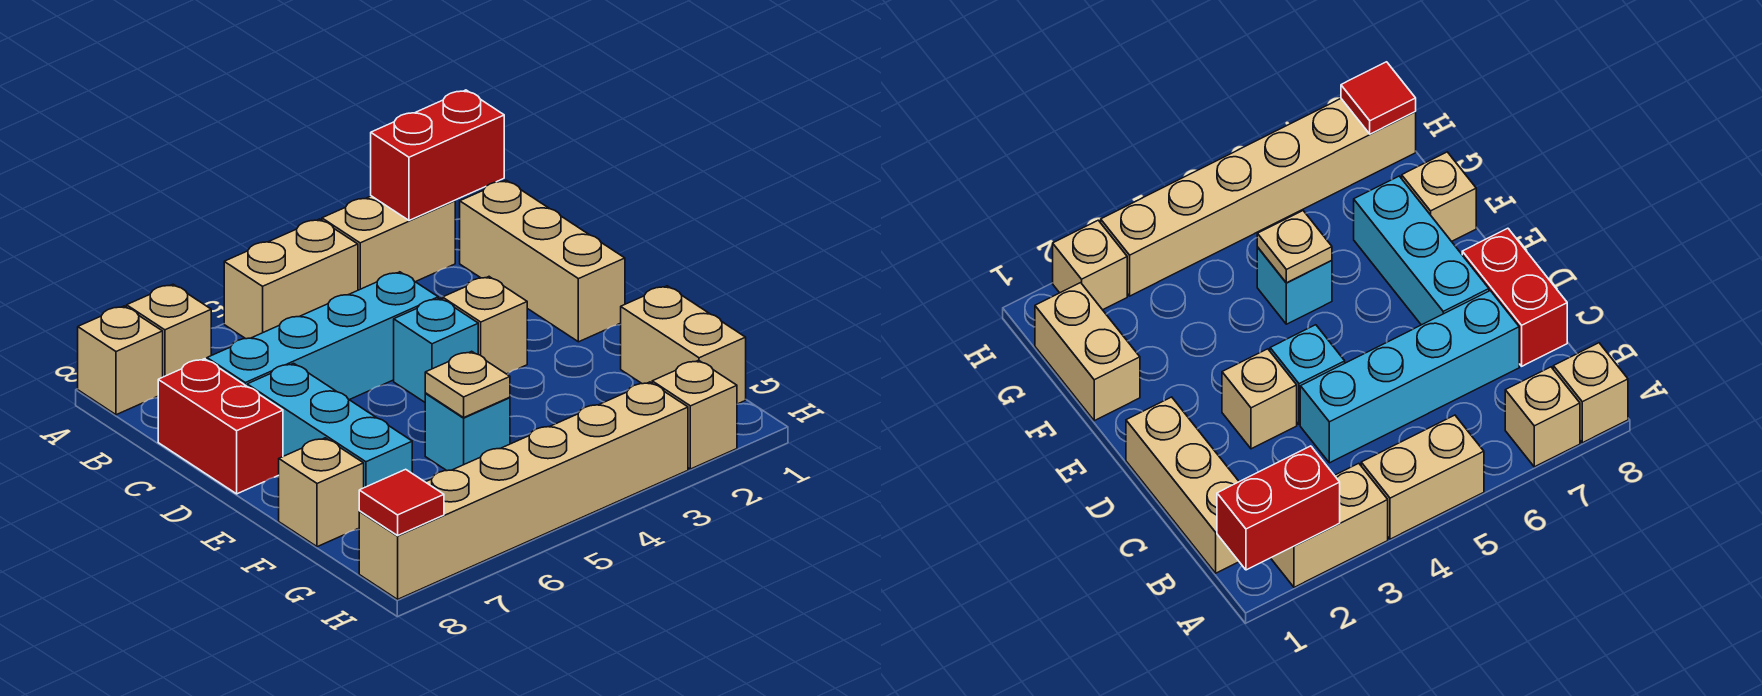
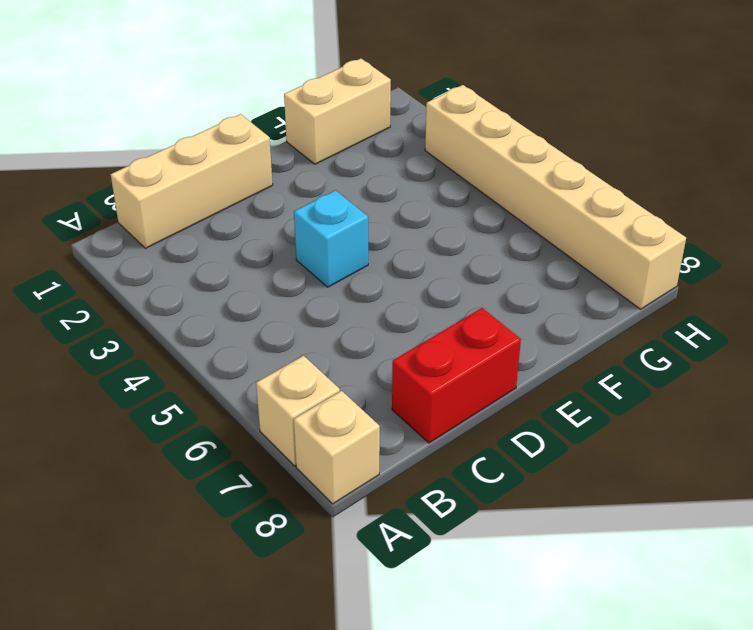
none -> tan 1x2 brick [322,196,455,290]
none -> tan 1x2 brick [224,219,358,339]
none -> cyan 1x4 brick [207,272,438,400]

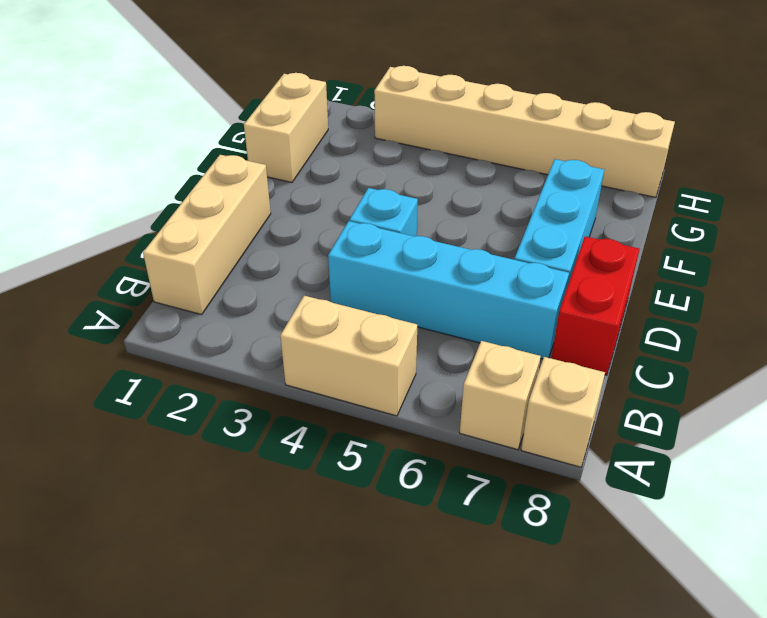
none -> tan 1x2 brick [322,196,455,290]
none -> tan 1x1 brick [443,277,527,374]
none -> cyan 1x1 brick [425,393,510,471]

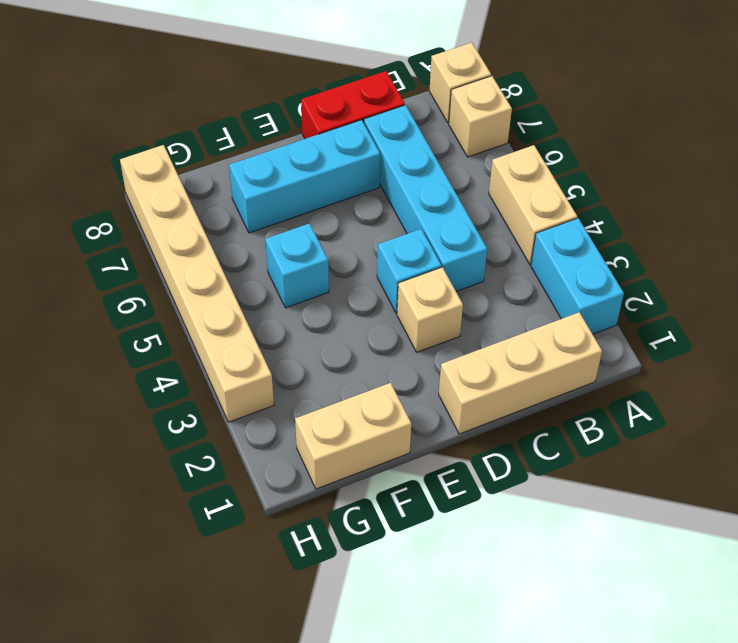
cyan 1x2 brick [531,218,624,334] -> tan 1x2 brick [322,196,455,290]
none -> tan 1x1 brick [279,438,364,547]
none -> tan 1x1 brick [652,360,737,469]
none -> red 1x2 brick [371,90,504,220]

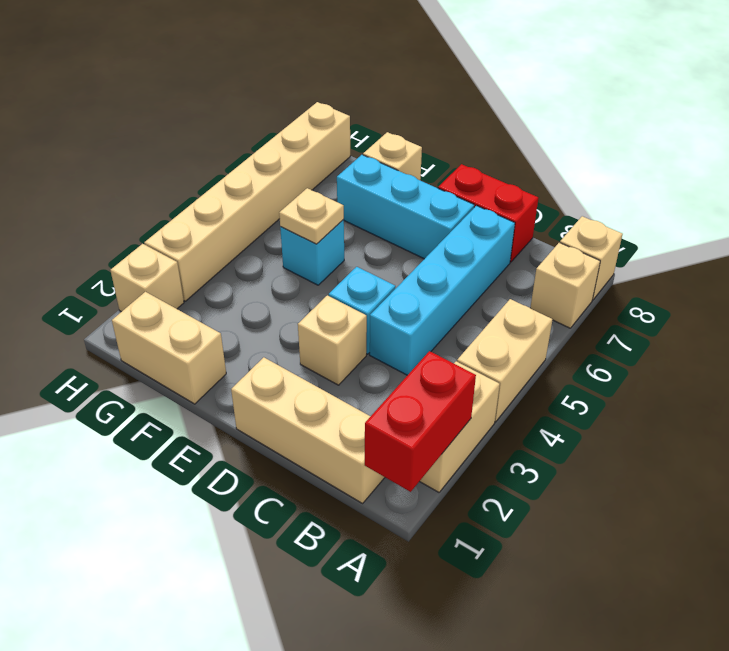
none -> red 1x1 tile [359,469,444,536]

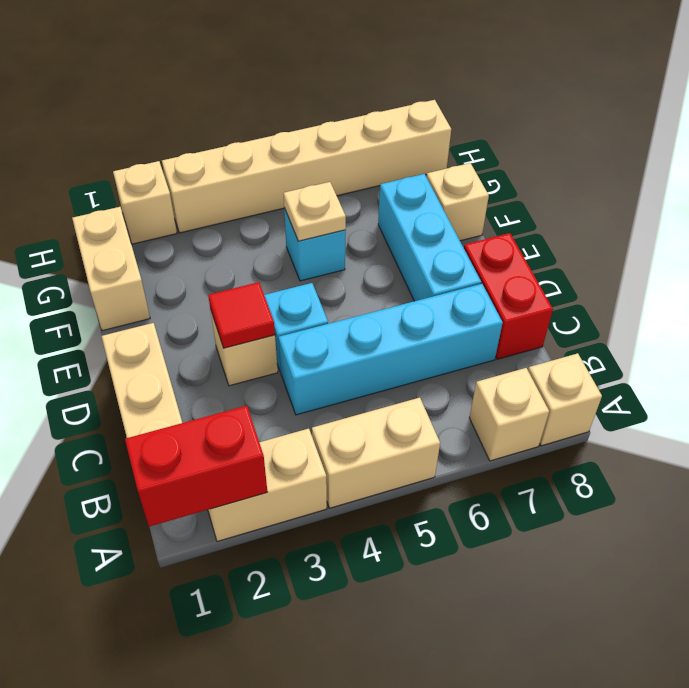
red 1x1 tile [208,282,275,348] -> red 1x1 tile moved to [359,469,444,536]

